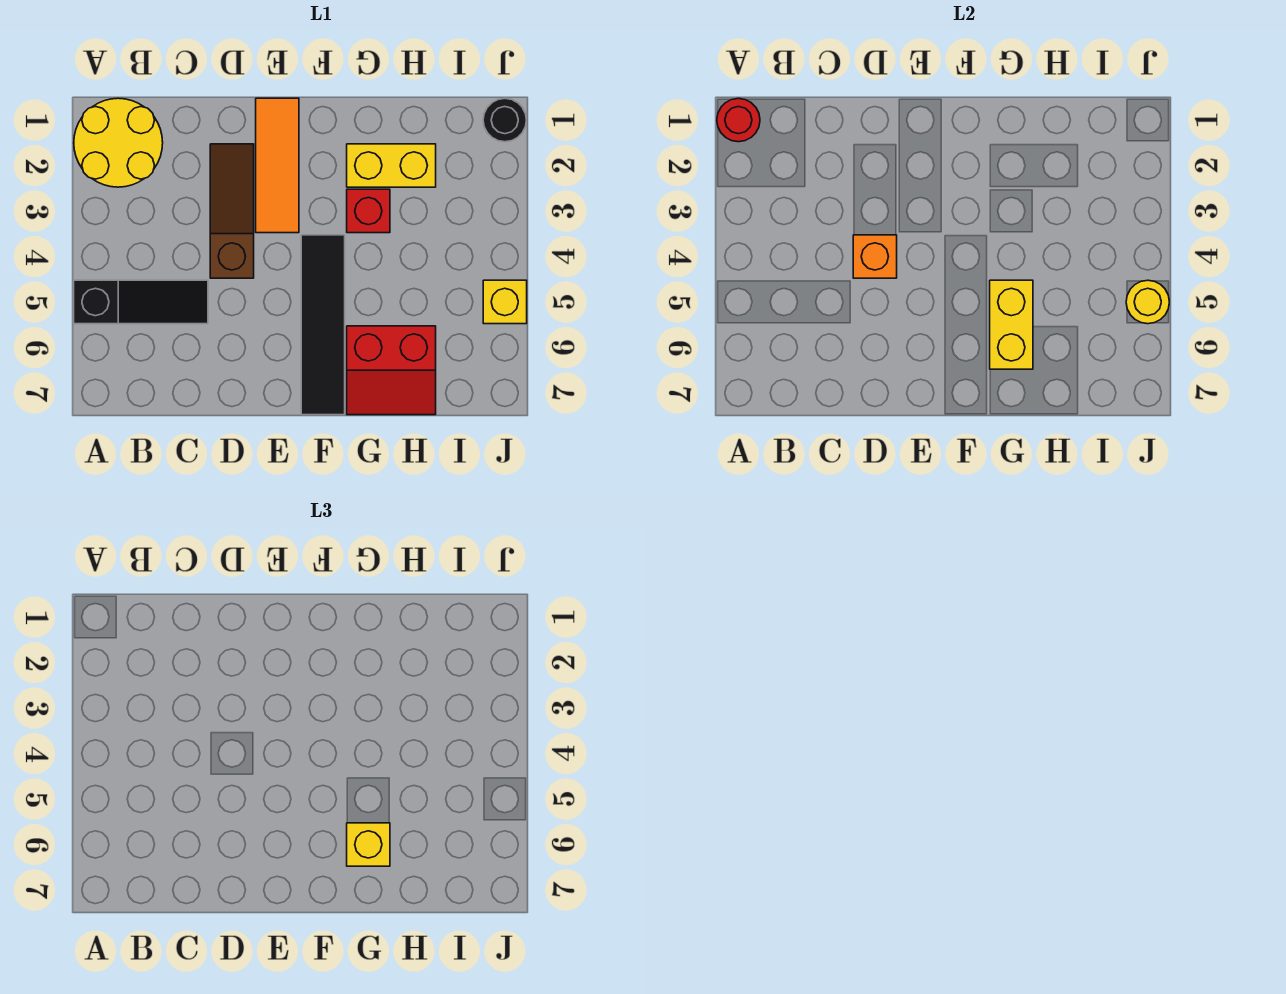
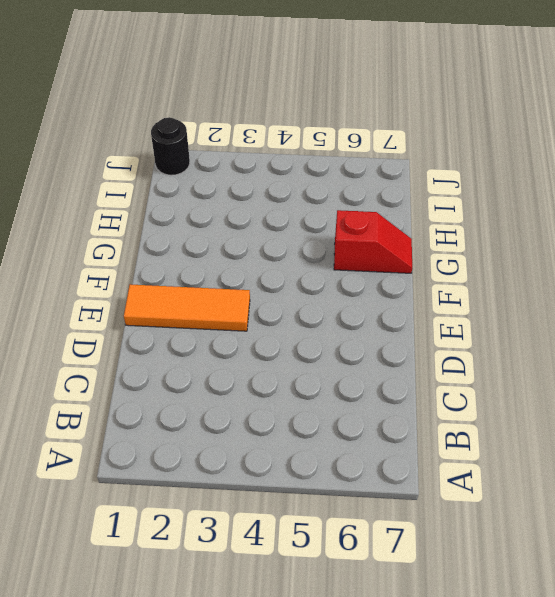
red 1x2 slope [334,210,412,273] -> red 2x2 slope [347,326,436,415]
none -> yellow 2x2 round brick [74,98,163,187]
none -> black 1x3 slope [74,280,208,324]
none -> brown 1x3 slope [210,144,254,278]

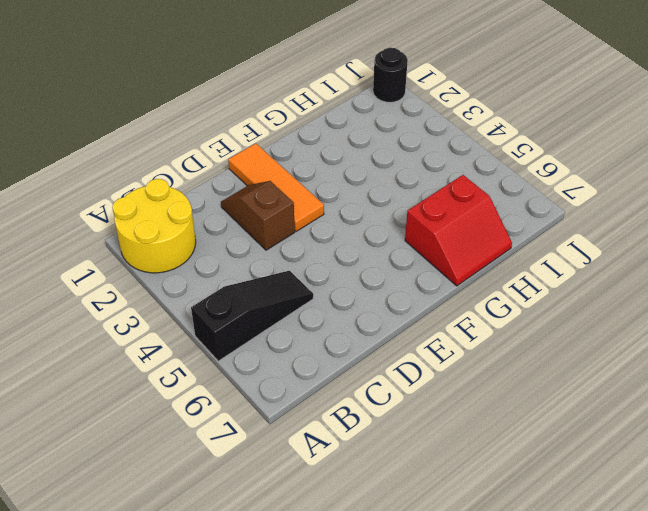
brown 1x2 slope [221,181,295,250] -> brown 1x3 slope [210,144,254,278]
none -> black 1x4 tile [301,235,345,415]
none -> yellow 1x2 brick [347,144,436,187]
none -> red 1x1 brick [347,189,390,233]

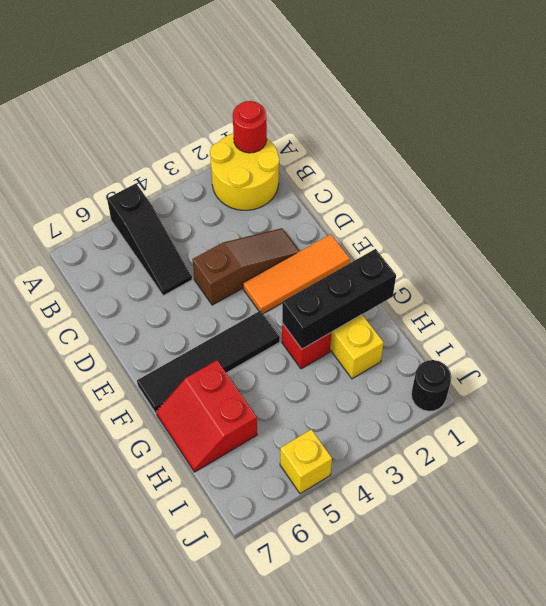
black 1x3 brick [282,249,396,349] -> none
none -> orange 1x1 brick [853,235,897,278]
none -> yellow 1x2 brick [990,280,1033,369]
none -> yellow 1x1 round brick [1126,280,1169,324]

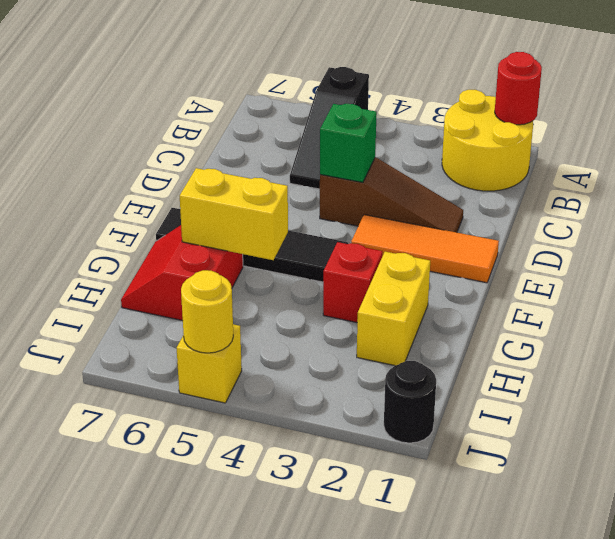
green 1x1 brick [320,104,377,182] -> orange 1x1 brick [853,235,897,278]
none -> yellow 1x1 brick [347,823,390,866]

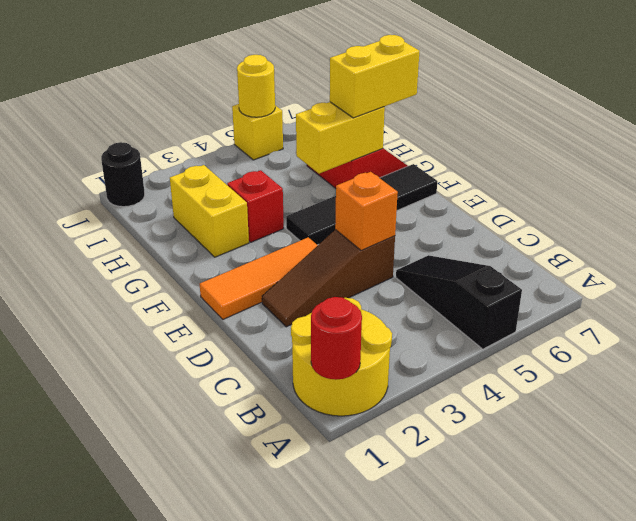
yellow 1x2 brick [330,35,419,118] -> yellow 1x1 brick [347,823,390,866]

